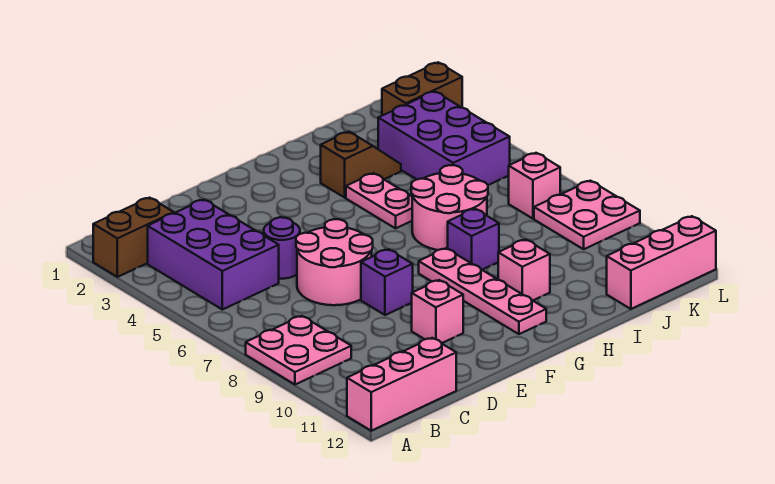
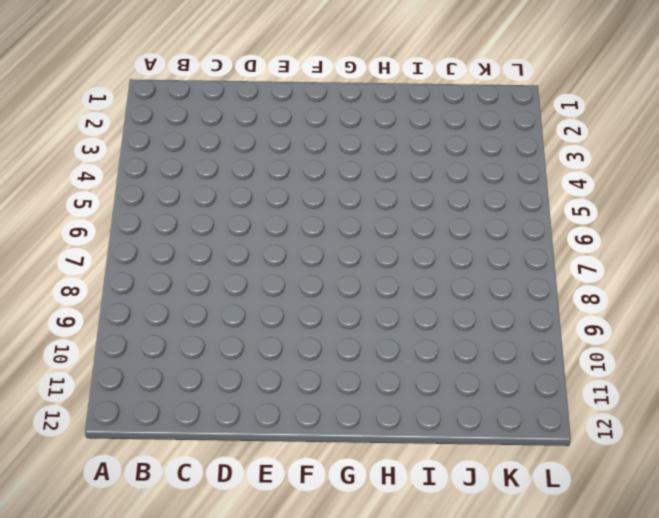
none -> brown 1x2 brick [93,198,174,277]
none -> pink 2x2 plate [246,316,351,385]
none -> pink 1x3 brick [347,338,456,431]

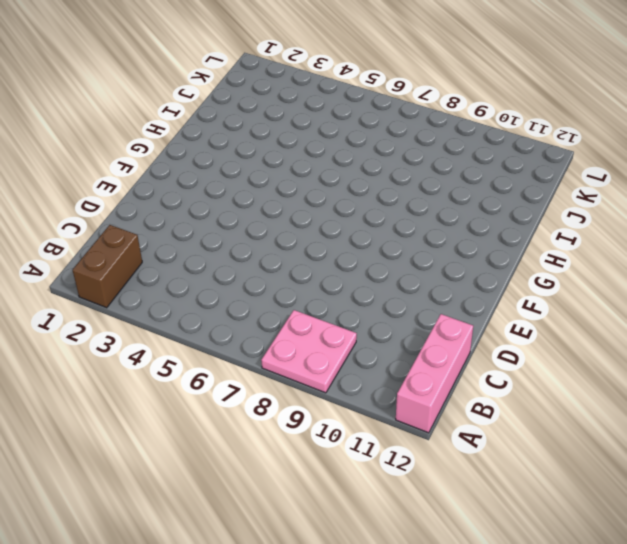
none -> purple 2x3 brick [148,200,279,310]
none -> purple 1x1 round brick [264,217,300,279]
none -> pink 2x2 round brick [296,219,373,305]

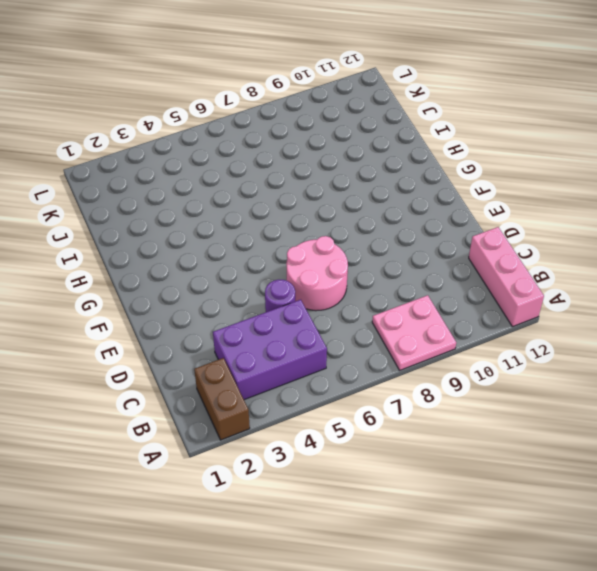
none -> purple 1x1 brick [361,249,413,315]
none -> pink 1x1 brick [412,280,463,343]
none -> pink 1x4 plate [419,248,546,334]

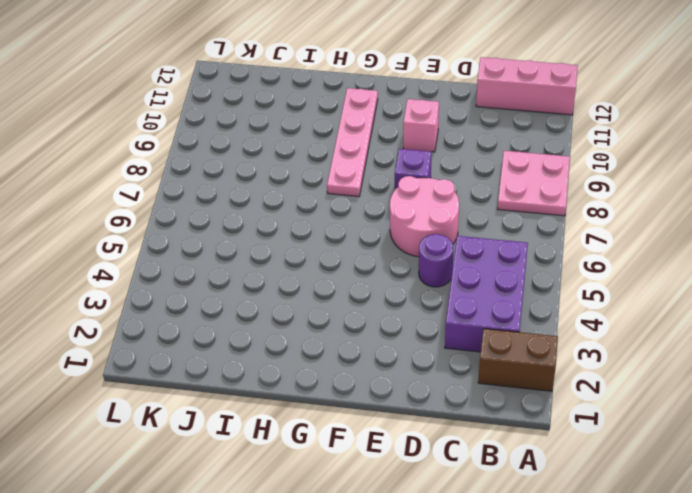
none -> brown 1x2 slope [321,132,401,198]
none -> pink 1x2 plate [346,173,412,228]
none -> pink 2x2 round brick [411,165,488,250]

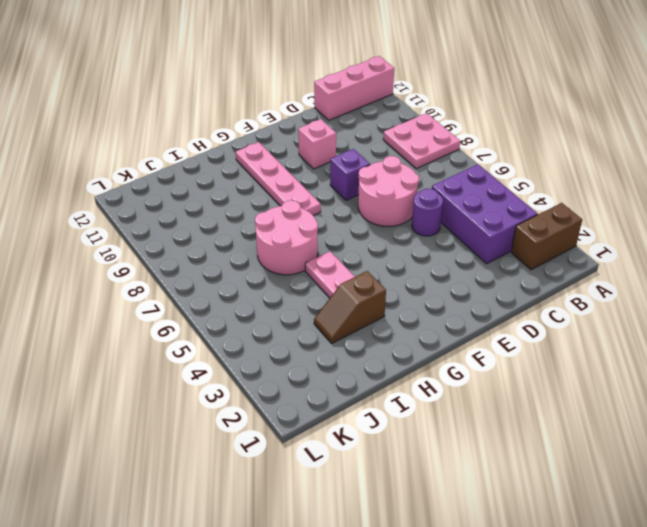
none -> purple 1x1 brick [448,209,499,270]
none -> pink 1x1 brick [498,239,550,300]
none -> purple 2x3 brick [378,91,510,185]

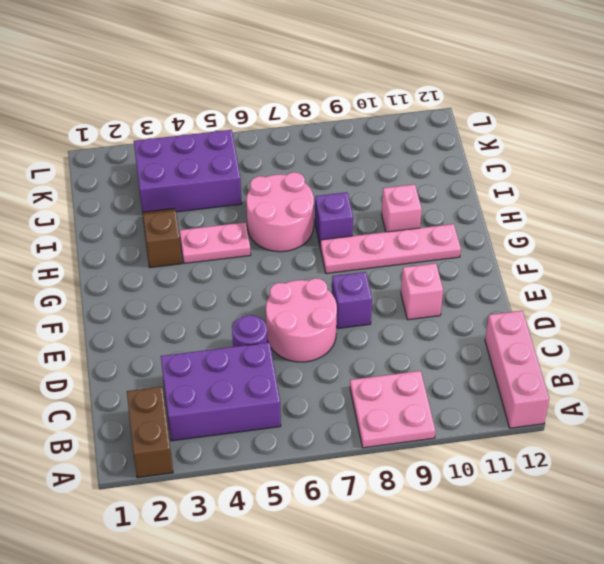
none -> pink 1x3 brick [607,216,716,309]
none -> brown 1x2 brick [382,62,462,116]
none -> pink 1x1 brick [509,153,560,219]

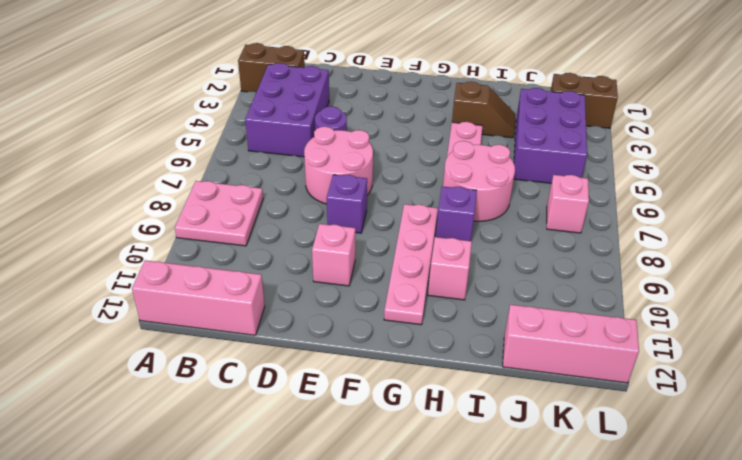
none -> pink 2x2 plate [534,181,640,249]

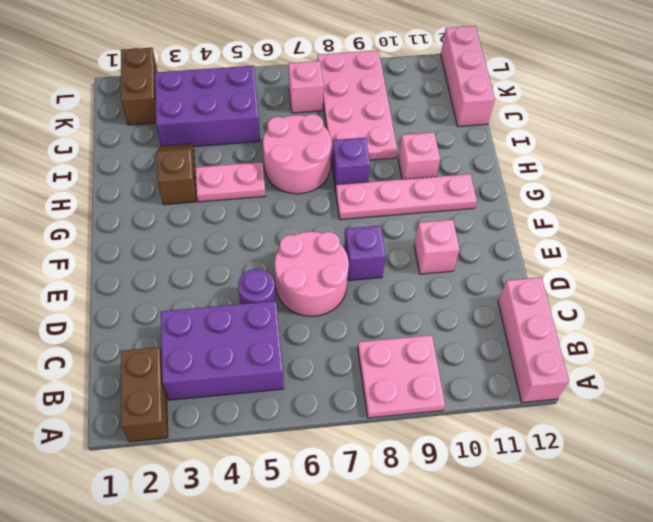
pink 2x4 plate [317,50,397,162] -> pink 2x2 plate [534,181,640,249]

